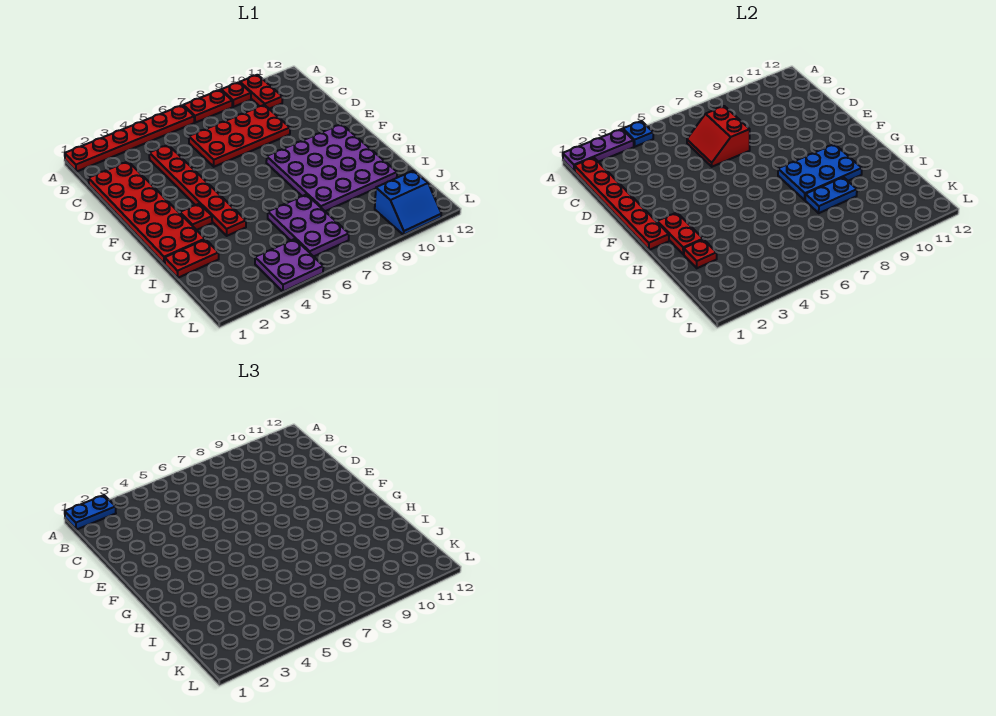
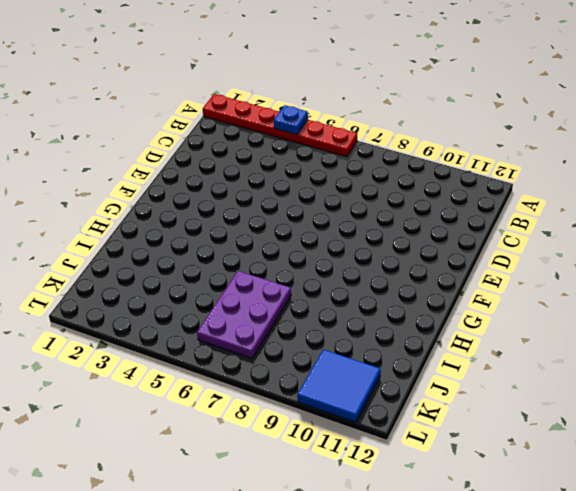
blue 2x2 tile [297,349,381,422] -> blue 2x2 slope [375,171,441,235]
none -> red 1x2 plate [183,90,232,123]
none -> red 1x1 plate [221,82,251,107]
none -> red 1x2 plate [240,75,282,109]

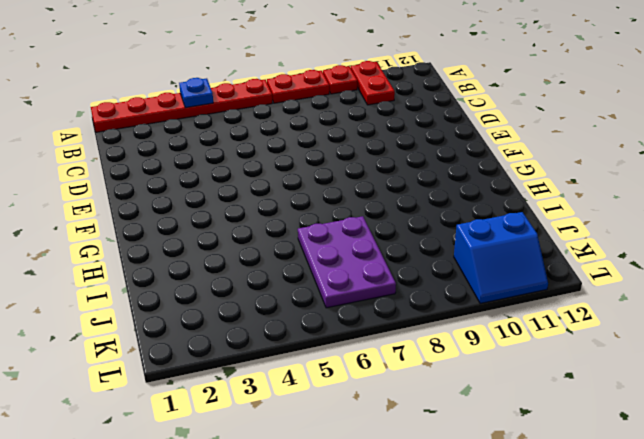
none -> red 2x6 plate [88,162,205,264]
none -> red 1x6 plate [149,145,246,236]
none -> red 2x4 plate [189,105,290,167]

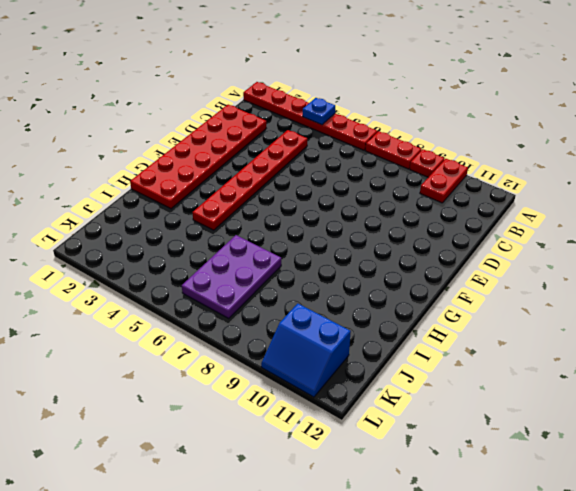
none -> red 2x4 plate [189,105,290,167]
none -> purple 4x4 plate [266,124,397,211]
none -> red 1x1 plate [180,204,212,230]

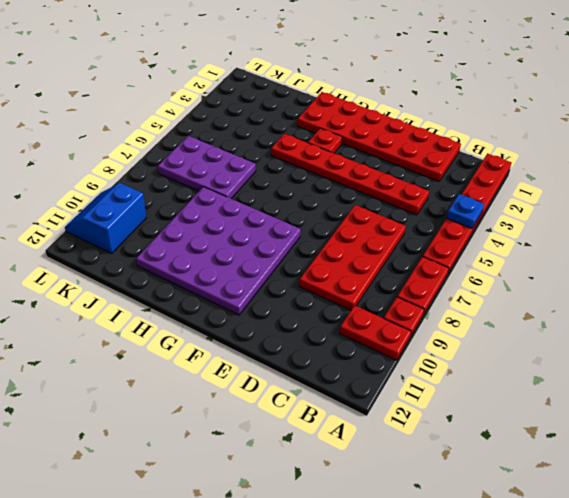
none -> red 1x2 plate [165,239,219,278]
none -> purple 2x2 plate [255,239,323,292]
none -> purple 1x3 plate [563,129,634,172]

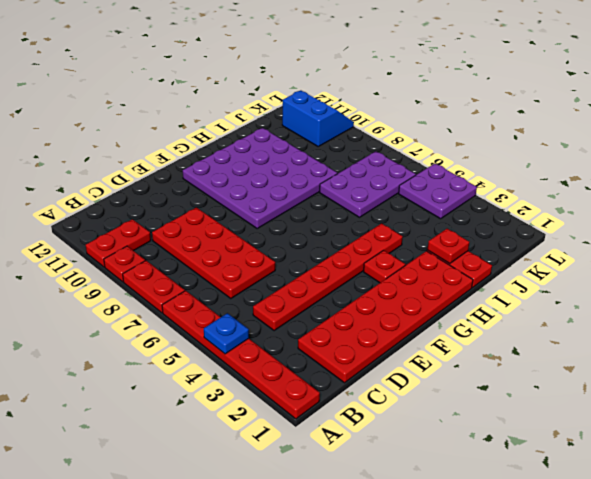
none -> purple 1x3 plate [563,129,634,172]
none -> red 1x6 plate [574,157,669,250]
none -> red 2x2 slope [687,106,750,167]

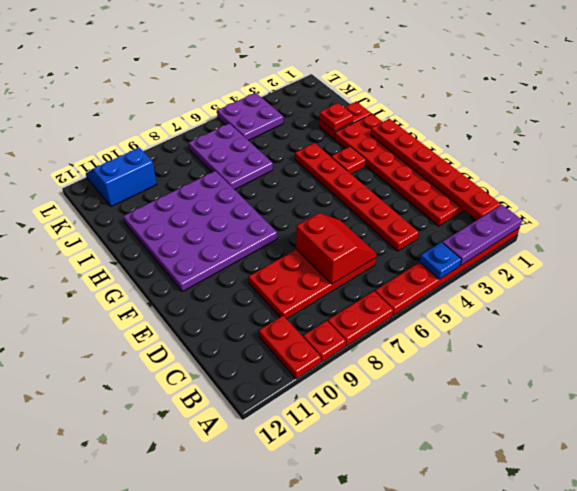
none -> red 1x2 plate [657,213,703,254]
none -> blue 2x3 plate [778,144,862,200]
none -> blue 1x2 plate [805,177,857,213]

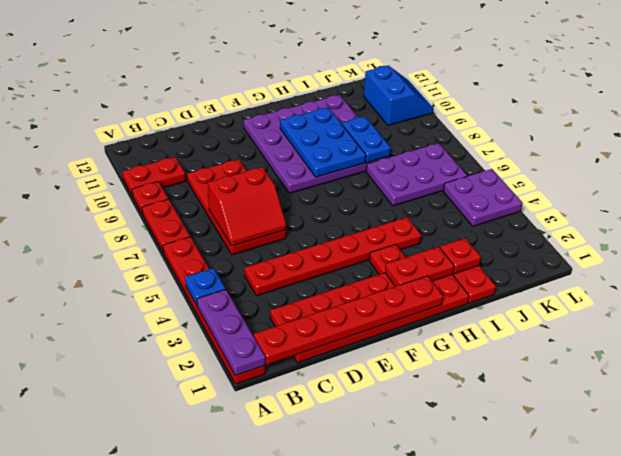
none -> blue 1x2 plate [65,495,116,530]

